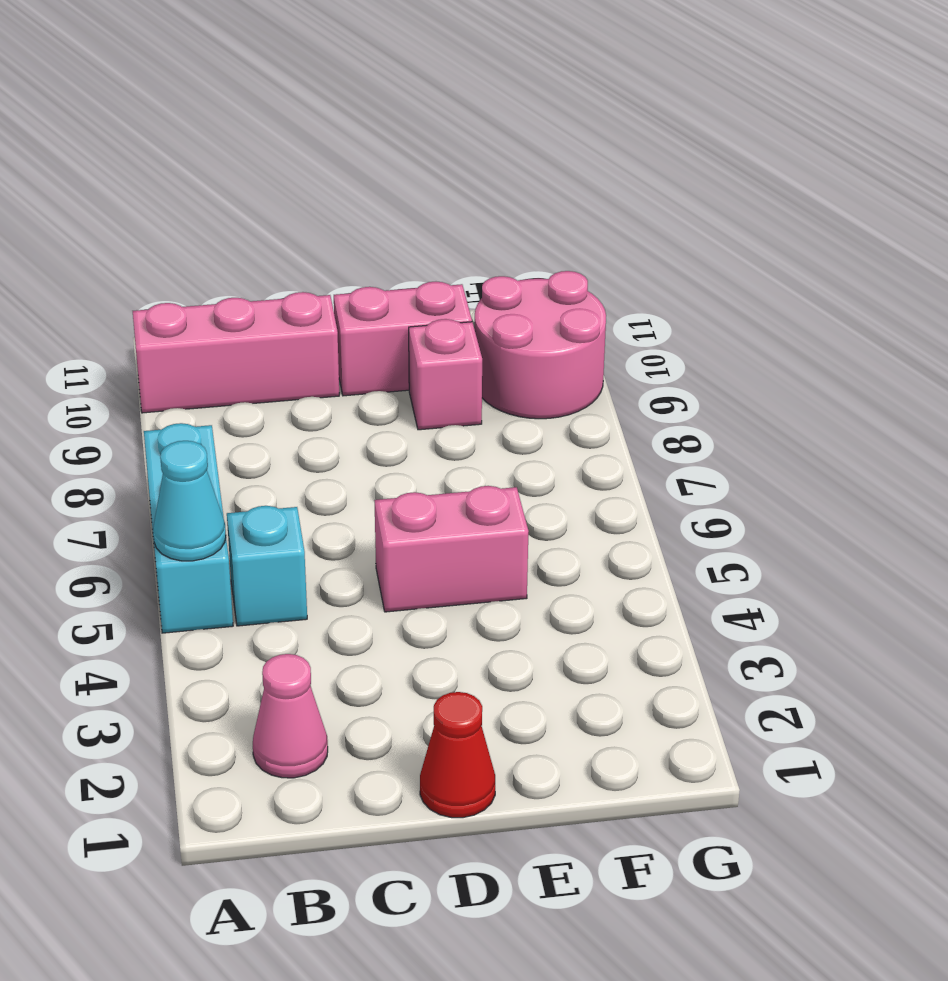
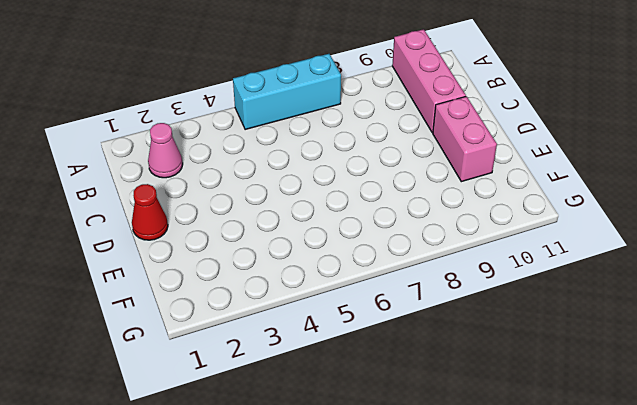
none -> cyan 1x1 brick [227,506,307,626]
none -> pink 1x2 brick [374,486,529,612]

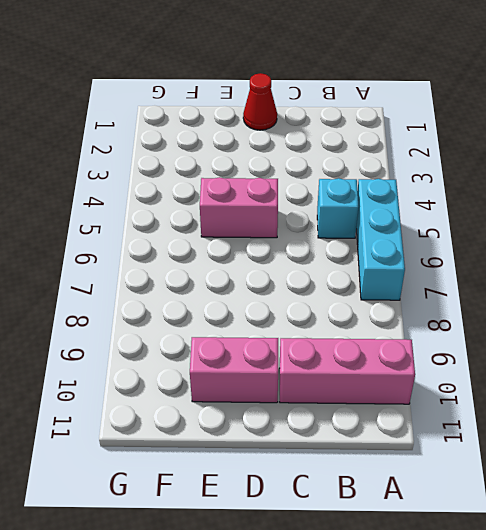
none -> pink 1x1 cone [253,654,328,778]
none -> pink 1x1 brick [409,319,482,430]

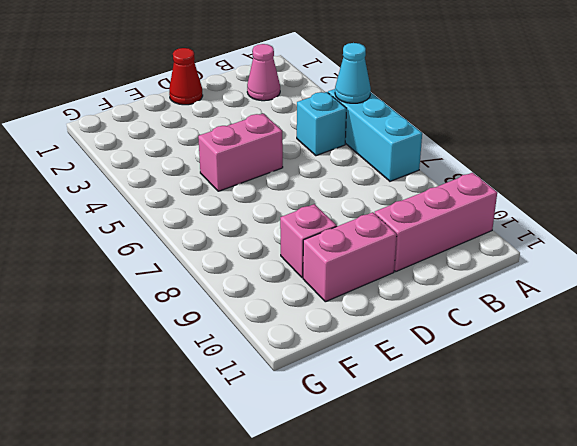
none -> pink 2x2 round brick [475,271,606,419]

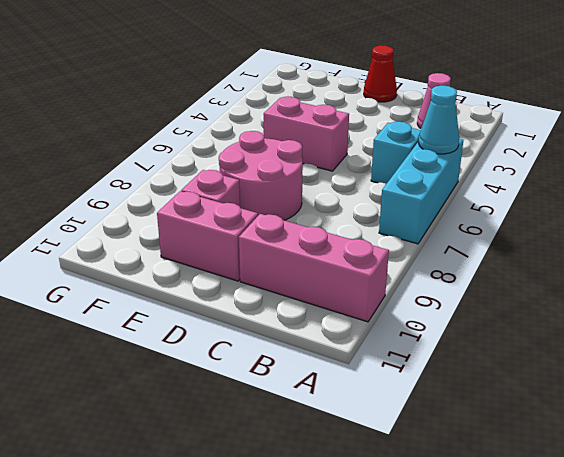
pink 2x2 round brick [219,131,303,220] -> pink 2x2 round brick moved to [475,271,606,419]

